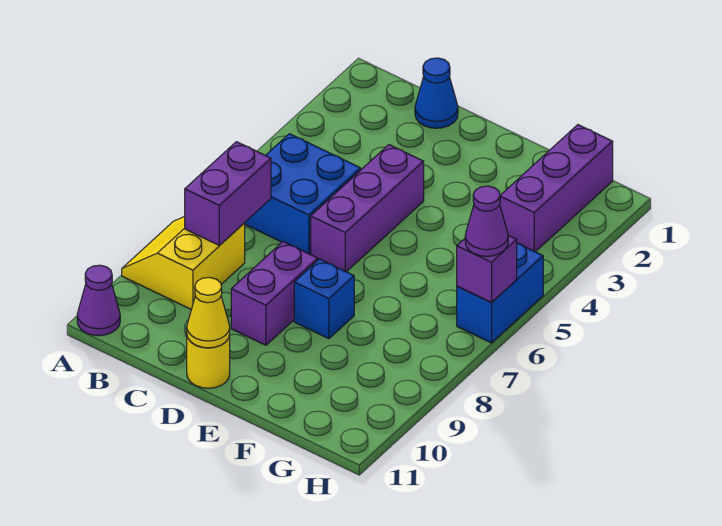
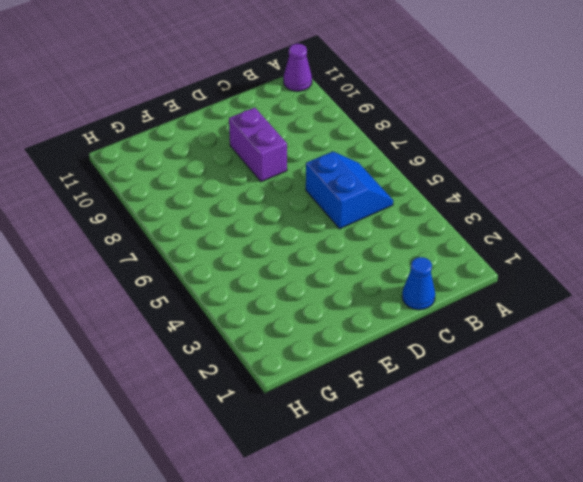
blue 2x2 slope [306,152,393,229] -> blue 2x2 brick [245,134,361,254]
none -> yellow 2x2 slope [122,217,245,310]
none -> purple 1x3 brick [311,145,424,272]
none -> yellow 1x1 round brick [187,335,230,388]

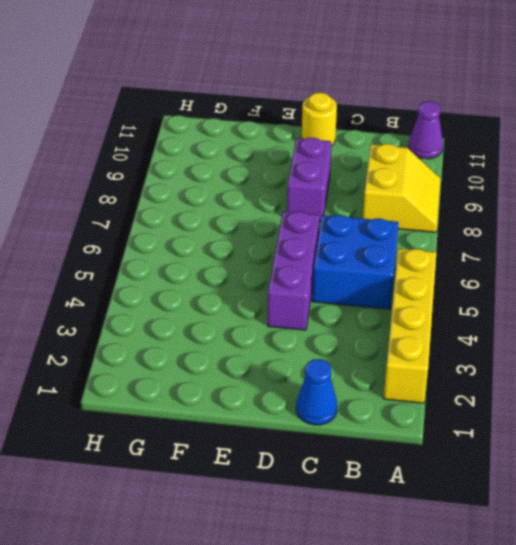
yellow 1x4 brick [384,249,436,403] -> none
none -> blue 1x1 brick [294,259,354,339]
none -> purple 1x3 brick [500,125,613,252]
none -> blue 1x2 brick [457,243,543,343]

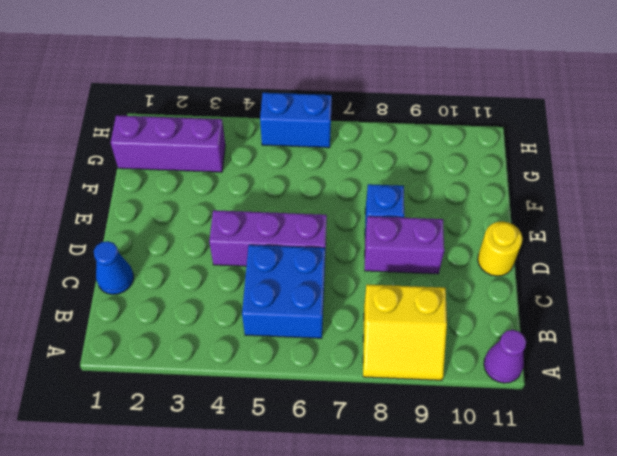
none -> purple 1x2 brick [185,142,271,246]
none -> yellow 1x1 cone [187,277,230,348]
none -> purple 1x1 brick [457,236,517,302]

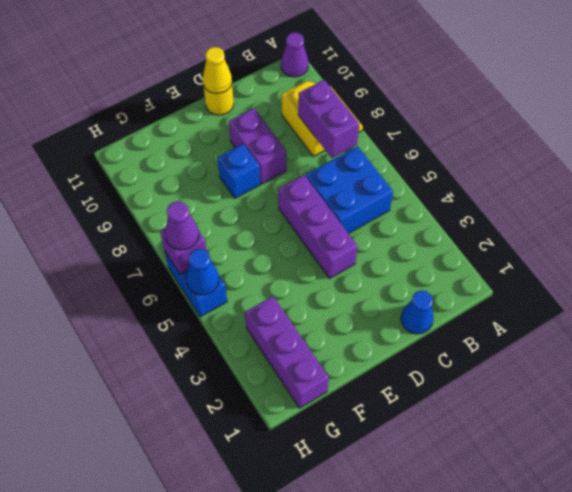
blue 1x1 cone [186,249,219,295] -> none

